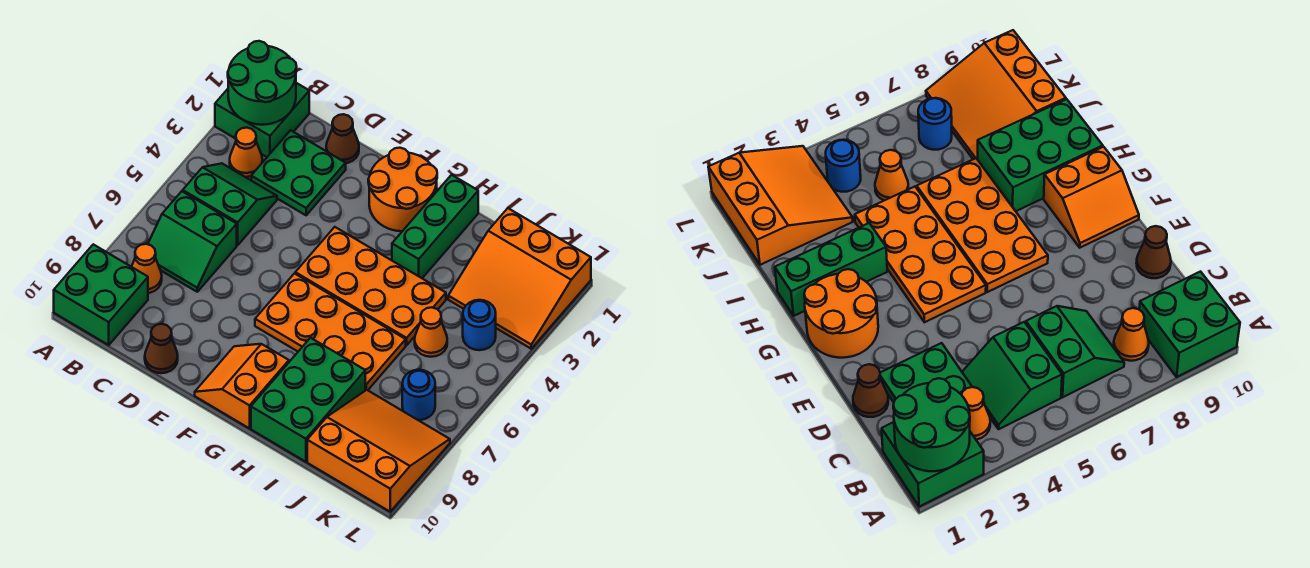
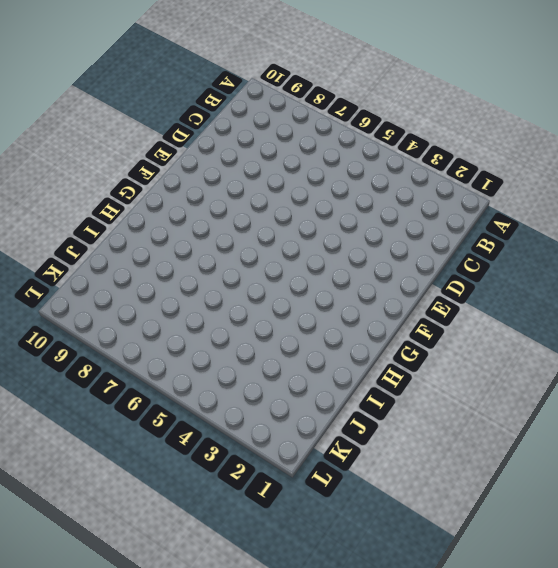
none -> green 2x2 brick [215,83,309,157]
none -> green 2x2 brick [54,244,148,345]
none -> orange 1x1 cone [230,128,263,177]

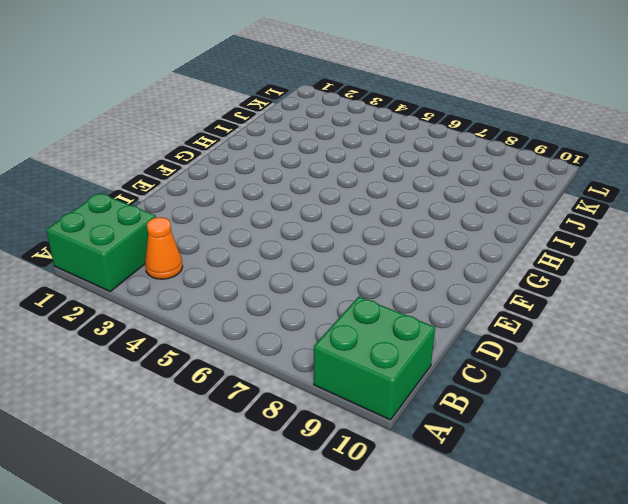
none -> green 2x2 slope [183,163,277,245]
none -> green 2x2 slope [148,191,237,292]
none -> orange 1x1 cone [132,244,162,293]

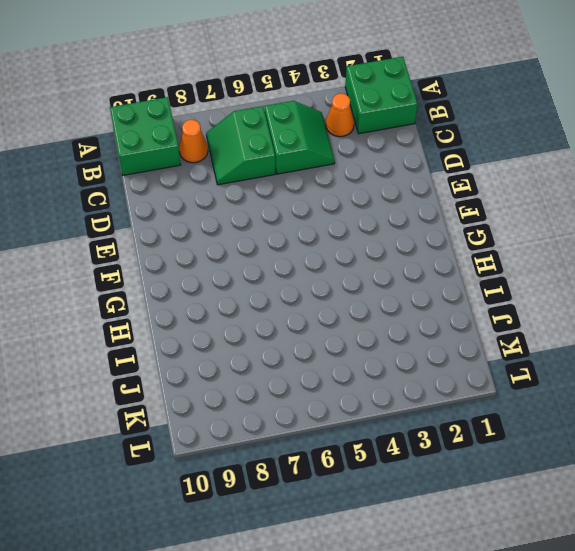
none -> green 2x2 plate [251,130,346,215]
none -> brown 1x1 cone [326,114,359,163]
none -> brown 1x1 cone [145,324,178,373]

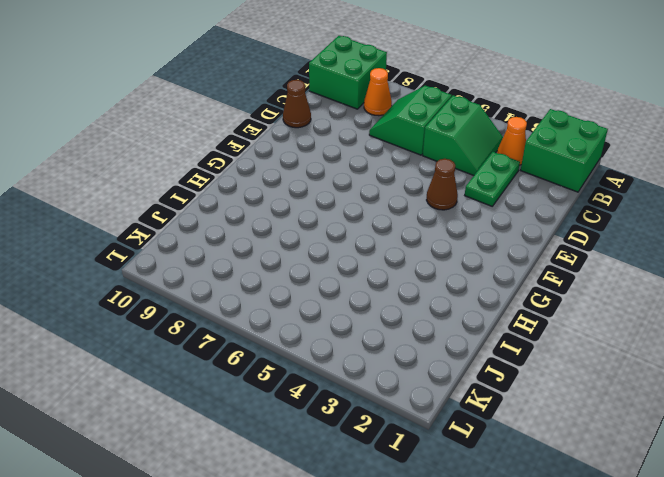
green 1x2 plate [465,152,520,206] -> green 2x2 plate [251,130,346,215]
brown 1x1 cone [427,159,458,210] -> brown 1x1 cone moved to [326,114,359,163]
none -> orange 2x2 round brick [368,148,437,231]
none -> orange 2x4 plate [295,227,446,345]
none -> orange 2x4 plate [255,274,406,391]

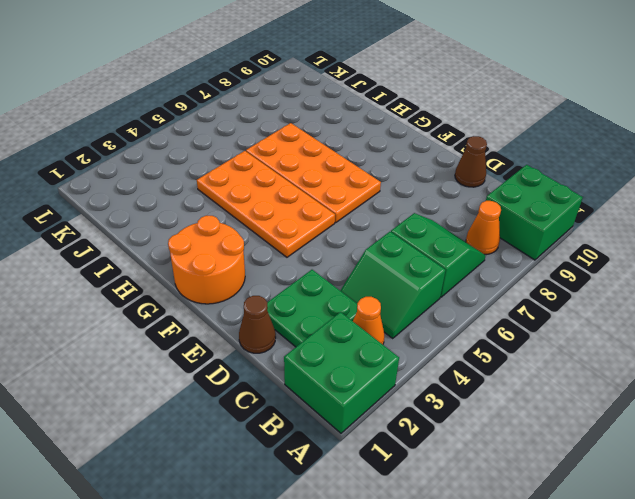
none -> orange 2x2 slope [195,344,289,428]
none -> green 1x3 brick [392,175,478,278]
none -> green 2x3 brick [251,338,365,462]

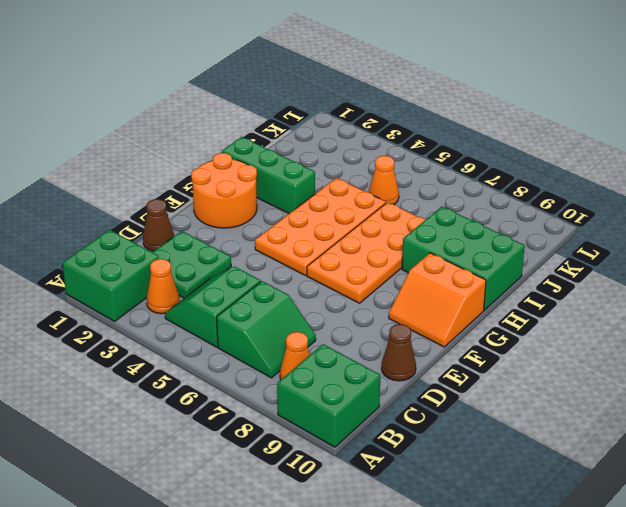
none -> orange 3x3 slope [448,208,591,349]
none -> orange 3x3 slope [307,390,450,512]
none -> blue 1x1 round brick [463,300,496,350]

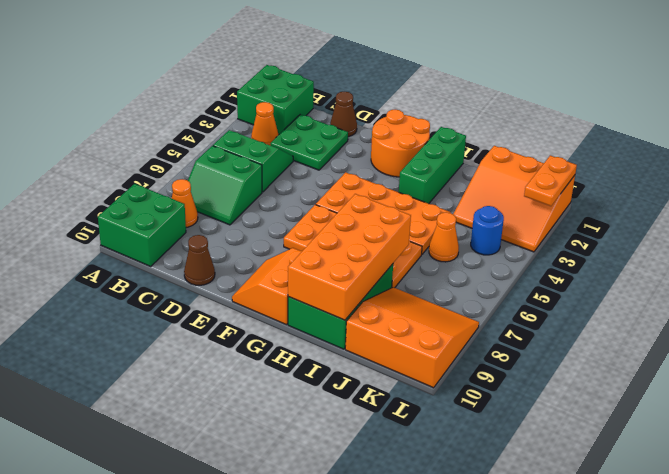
orange 2x4 brick [288,194,411,320] -> none
orange 1x2 plate [524,155,577,206] -> none
none -> blue 1x1 round brick [402,370,435,420]
none -> green 2x2 round brick [228,41,297,125]

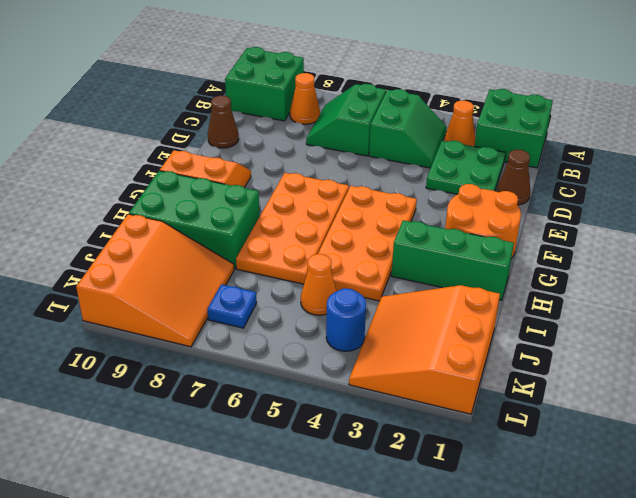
blue 1x1 plate [207,284,257,328] -> blue 1x1 round brick [402,370,435,420]
none -> green 2x2 round brick [228,41,297,125]

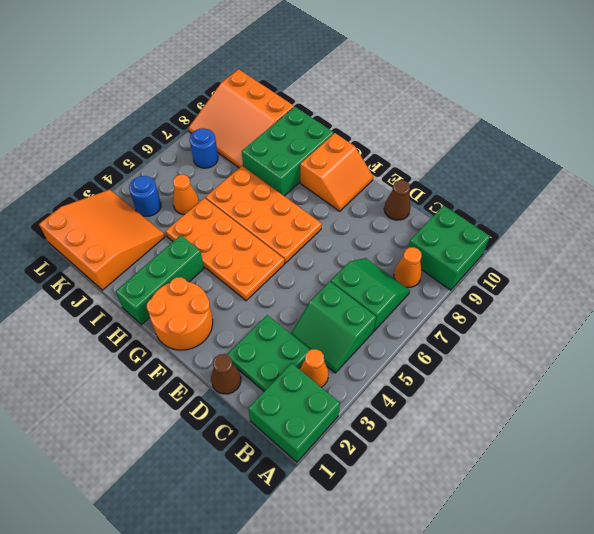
none -> green 2x2 round brick [228,41,297,125]

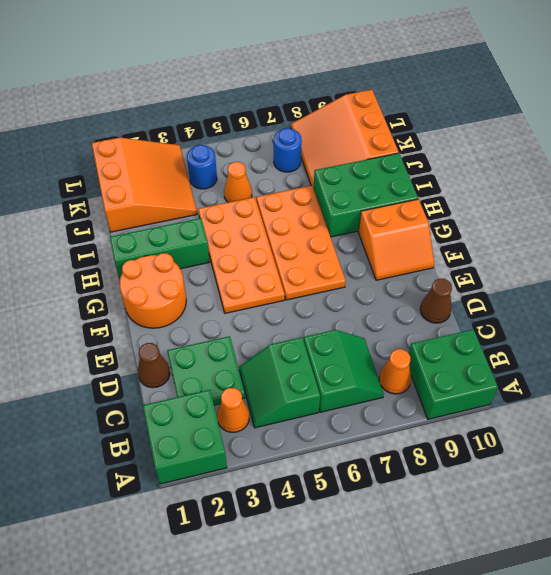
none -> green 2x2 round brick [228,41,297,125]

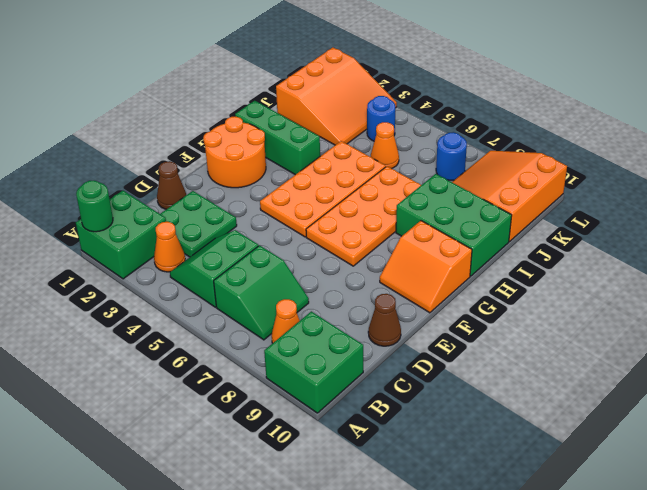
green 1x1 round brick [76,181,113,232] -> green 2x2 round brick [228,41,297,125]

